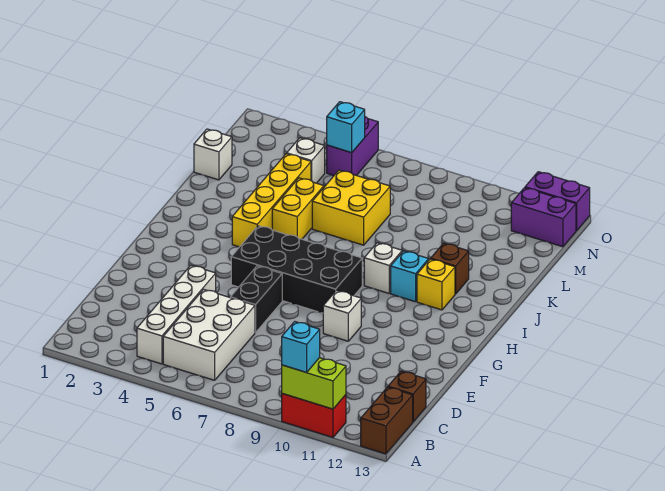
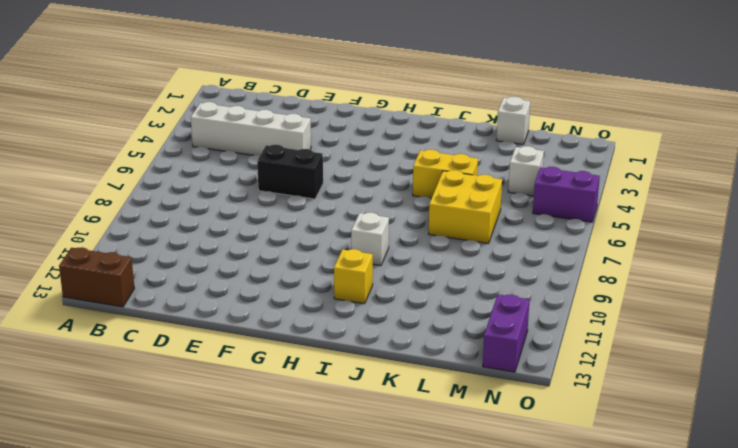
none -> red 1x2 brick [282,394,346,437]
none -> white 2x3 brick [163,289,255,380]
none -> brown 1x1 brick [388,371,426,422]

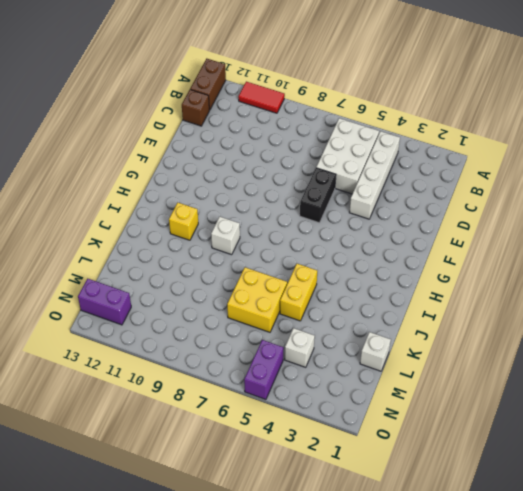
red 1x2 tile [238,82,285,113] -> red 1x2 brick [282,394,346,437]
none -> white 1x1 brick [323,290,361,341]
none -> black 2x4 brick [231,226,362,313]
none -> yellow 1x4 brick [232,154,311,247]

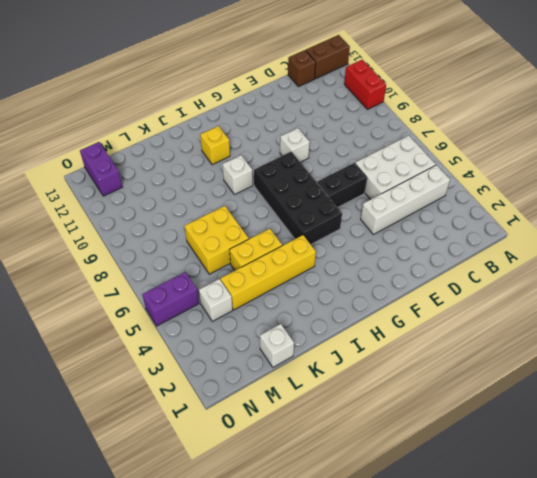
none -> cyan 1x1 brick [391,251,429,302]
none -> brown 1x1 brick [431,243,469,294]
none -> purple 1x2 brick [525,172,590,231]

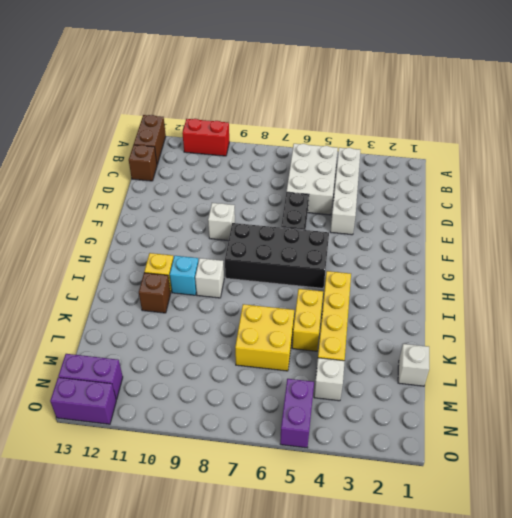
none -> lime 1x2 brick [282,358,346,409]
none -> cyan 1x1 brick [327,102,365,153]
none -> cyan 1x1 brick [282,322,320,372]

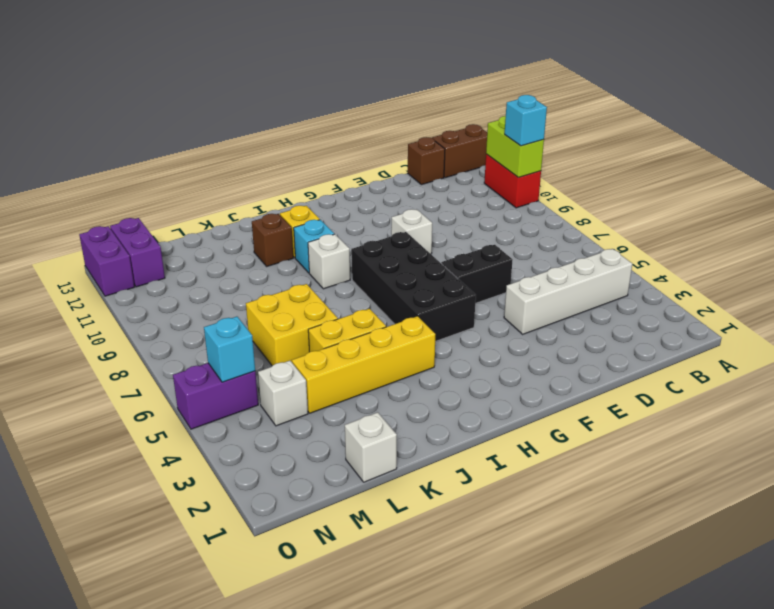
none -> white 2x3 brick [163,289,255,380]

